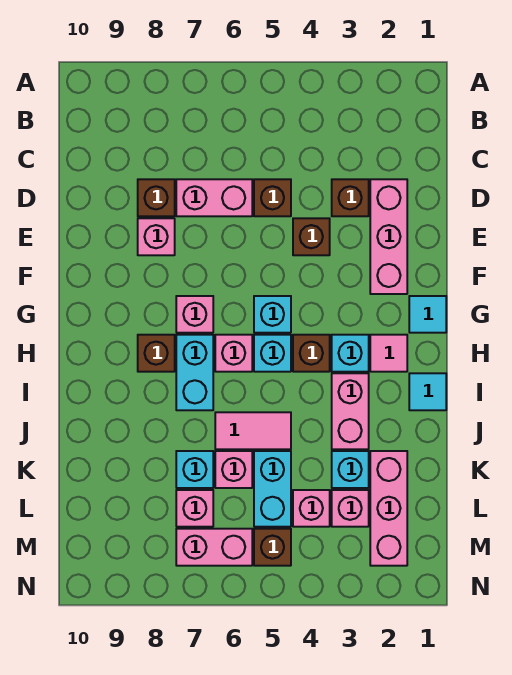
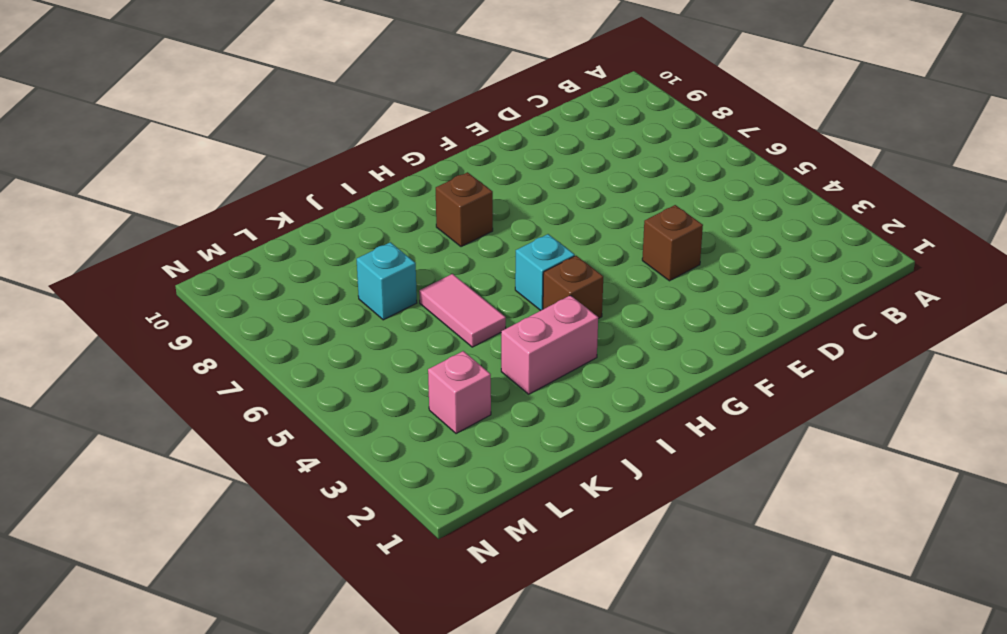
none -> pink 1x3 brick [370,179,407,294]
none -> brown 1x1 brick [332,179,369,216]
none -> brown 1x1 brick [254,179,291,216]
none -> pink 1x2 brick [176,179,252,216]

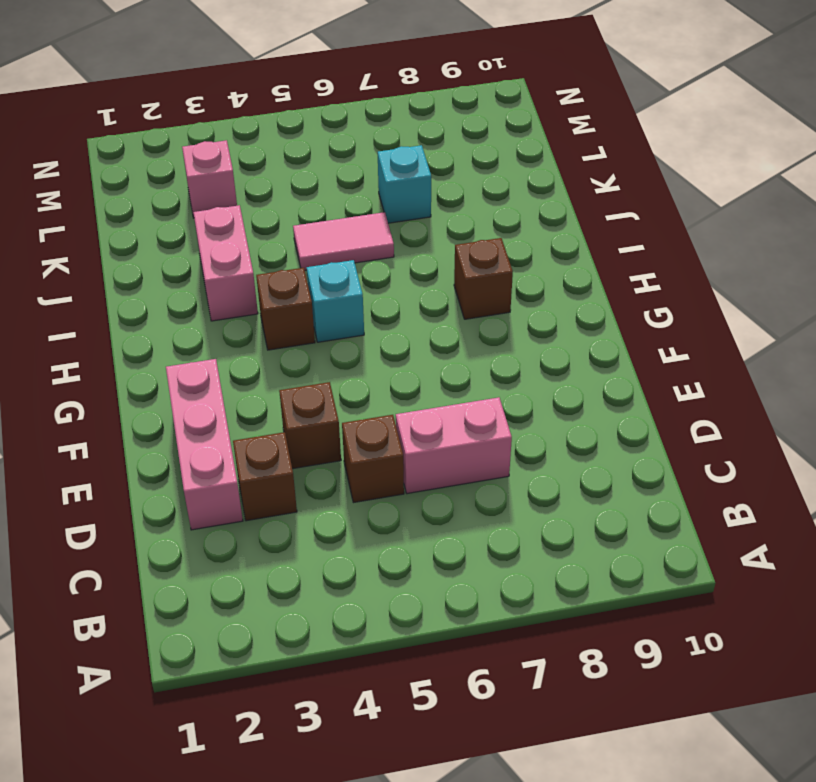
none -> brown 1x1 brick [138,179,175,216]
none -> pink 1x1 brick [138,218,175,255]
none -> cyan 1x1 tile [409,296,446,333]
none -> cyan 1x1 brick [254,296,291,333]

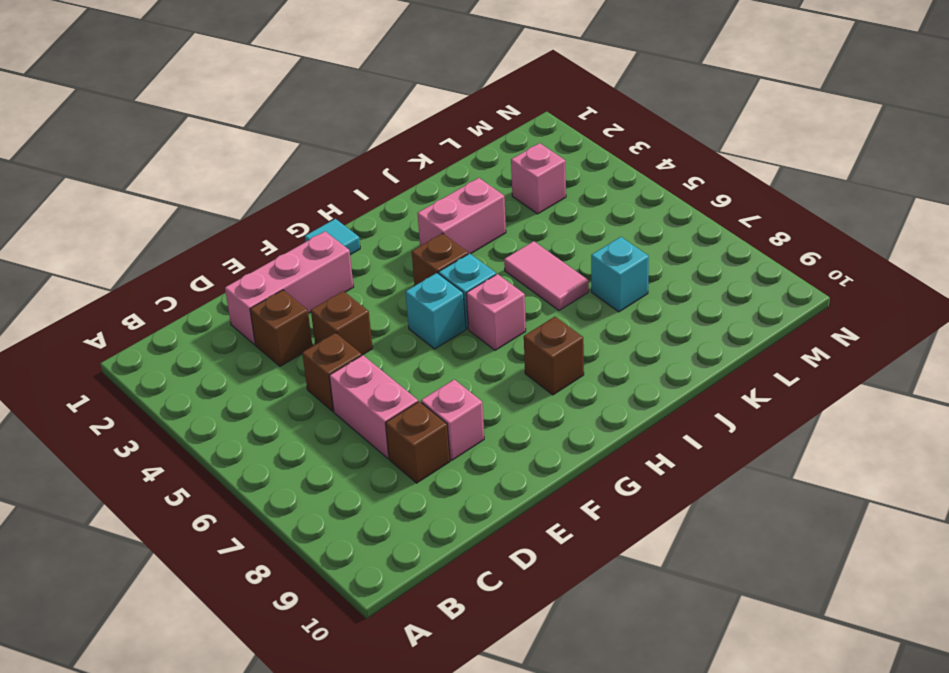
none -> pink 1x1 brick [176,296,213,333]
none -> pink 1x1 tile [370,335,407,372]
none -> cyan 1x1 brick [332,335,369,372]
none -> cyan 1x2 brick [176,335,213,410]

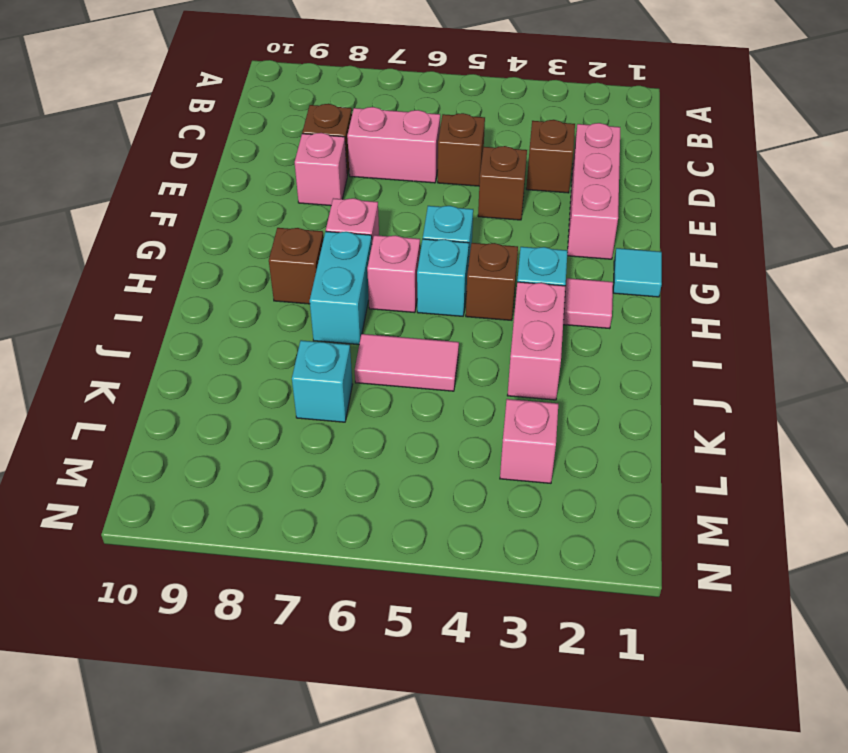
none -> cyan 1x1 tile [409,373,446,410]
none -> pink 1x3 brick [370,451,407,566]
none -> cyan 1x1 brick [332,451,369,488]
none -> cyan 1x2 brick [254,451,291,527]

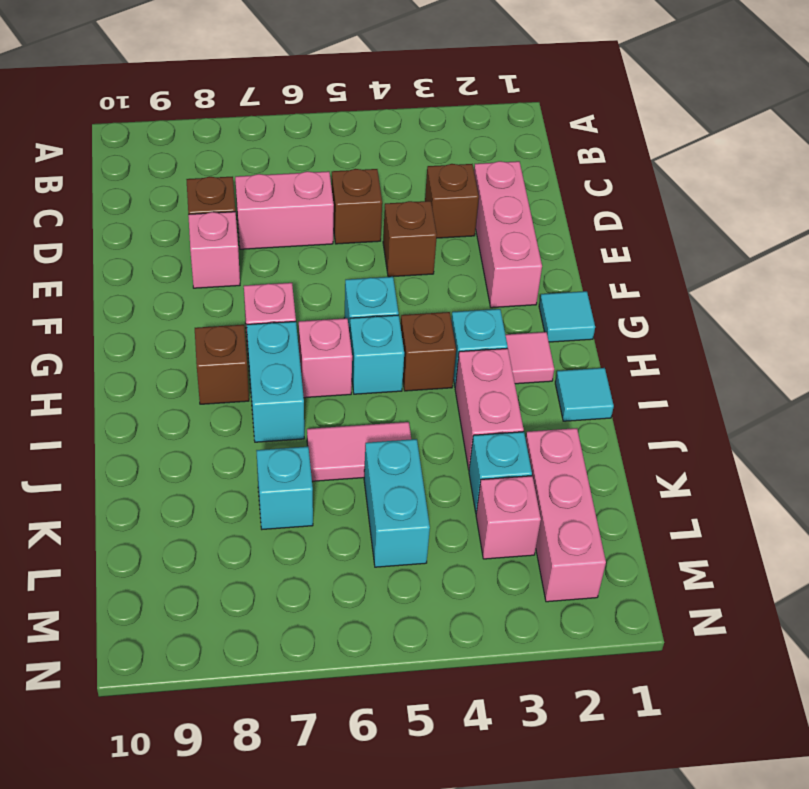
none -> pink 1x1 brick [215,451,252,488]
none -> pink 1x1 brick [293,490,330,527]
none -> pink 1x1 brick [176,490,213,527]
none -> brown 1x1 brick [254,529,291,566]

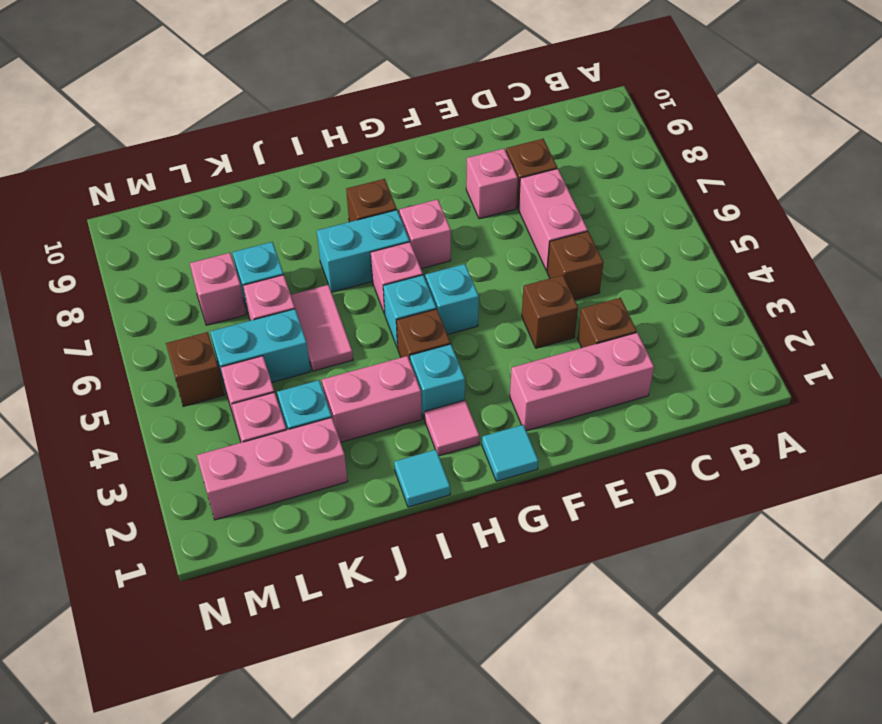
none -> pink 1x2 brick [176,529,252,566]

